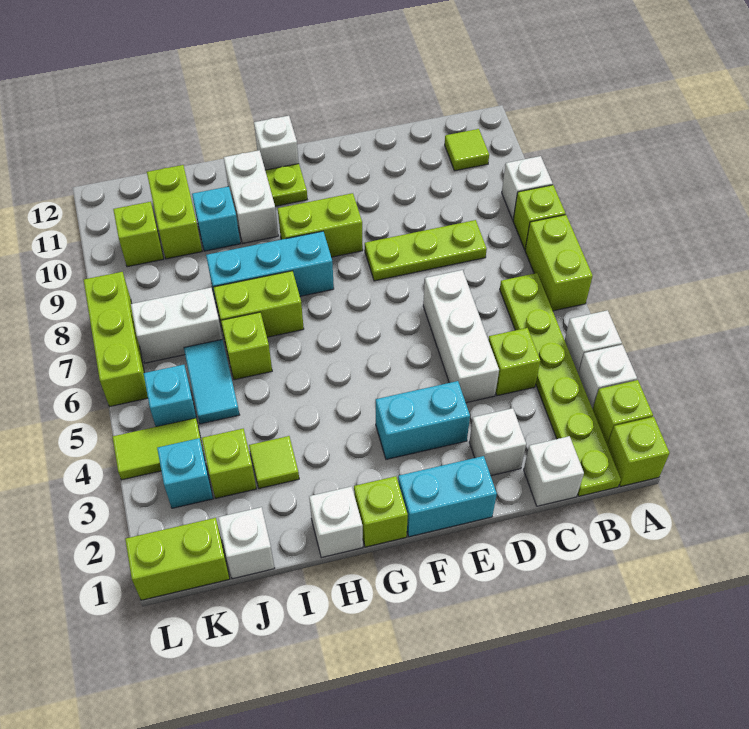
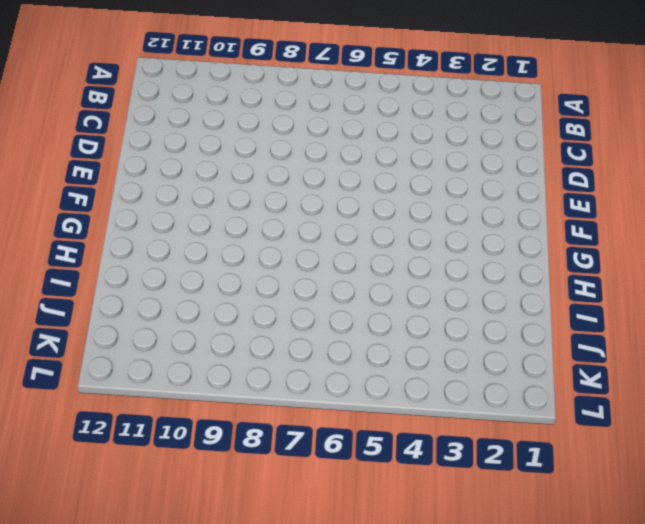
none -> lime 1x1 brick [607,417,670,487]
none -> lime 1x1 brick [593,380,653,445]
none -> white 1x1 brick [578,345,637,409]
none -> white 1x1 brick [565,310,622,374]

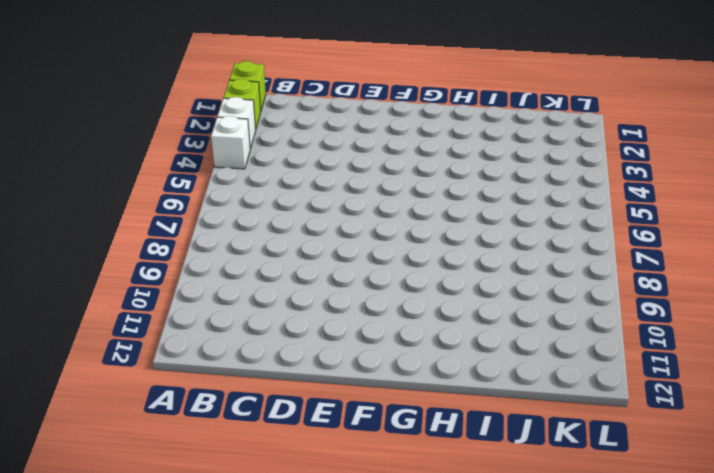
none -> lime 1x2 brick [525,215,593,311]
none -> lime 1x1 brick [513,185,565,249]
none -> white 1x1 brick [502,156,553,220]
none -> lime 1x6 plate [500,273,621,496]

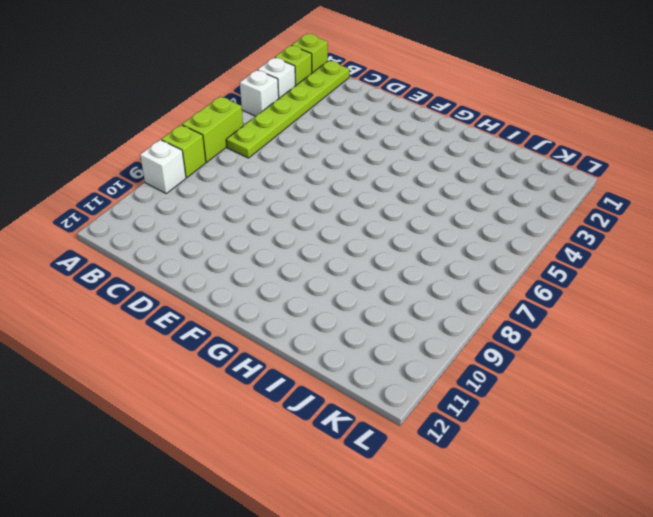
none -> lime 1x1 tile [445,129,489,171]
none -> white 1x1 brick [524,436,584,506]
none -> lime 1x1 brick [488,328,540,396]
none -> lime 1x3 plate [365,220,487,281]

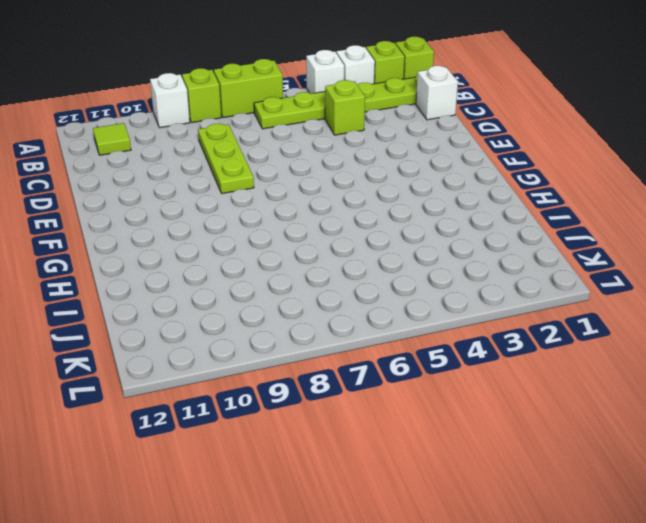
none -> white 1x1 brick [469,408,526,476]
none -> white 1x3 brick [423,270,499,403]
none -> cyan 1x2 brick [398,456,497,537]
none -> cyan 1x2 brick [376,381,470,459]

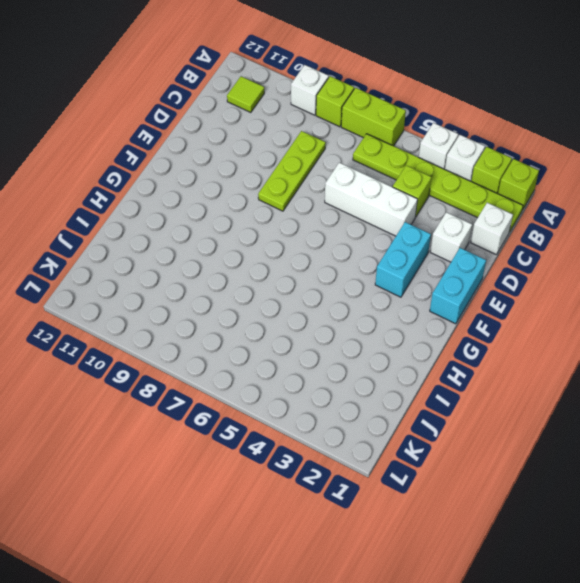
none -> lime 1x2 brick [278,193,363,257]
none -> lime 1x1 brick [354,476,408,547]
none -> cyan 1x3 brick [206,231,334,305]
none -> lime 1x1 plate [265,164,307,206]

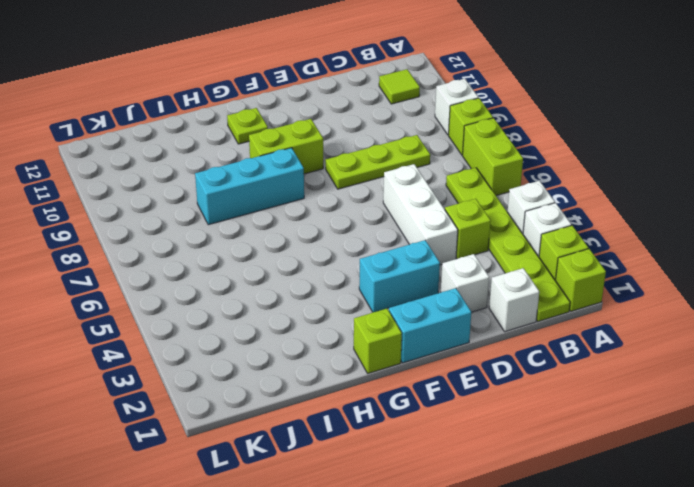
none -> white 1x1 brick [254,116,299,170]
none -> white 1x1 brick [309,486,363,558]
none -> lime 1x2 brick [213,271,304,340]
none -> white 1x2 brick [224,150,278,243]

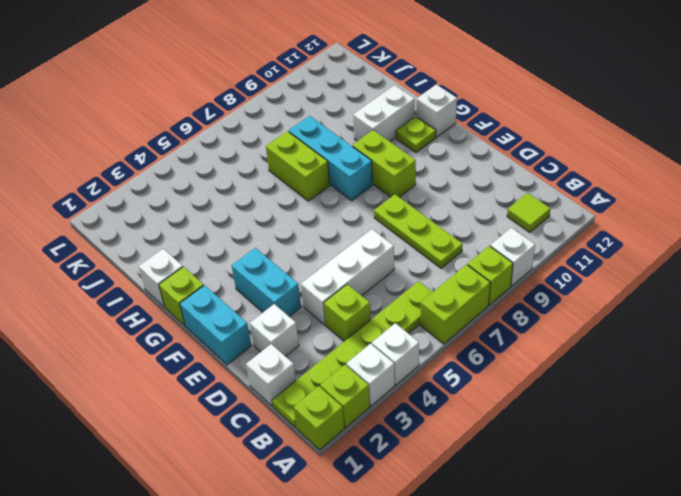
none -> lime 1x1 tile [249,436,299,488]
none -> lime 1x1 brick [221,312,272,380]
none -> cyan 1x1 brick [192,186,240,251]
none -> white 1x1 brick [218,507,274,579]

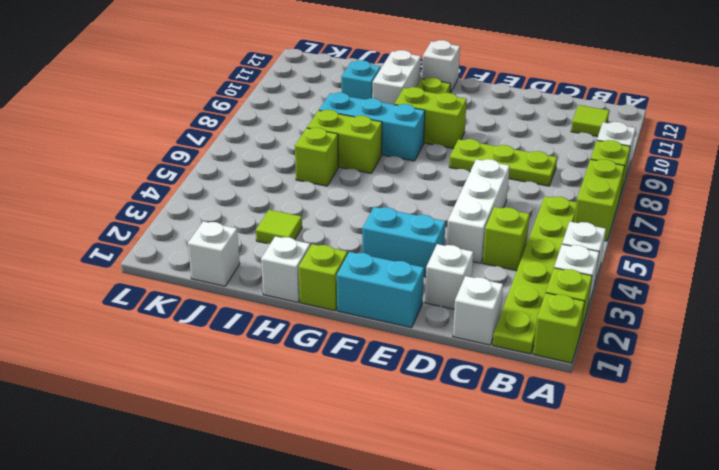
none -> lime 1x1 brick [202,429,256,498]
none -> cyan 1x2 tile [184,339,239,424]
none -> white 1x2 brick [131,288,222,363]
none -> lime 1x2 brick [147,165,202,259]

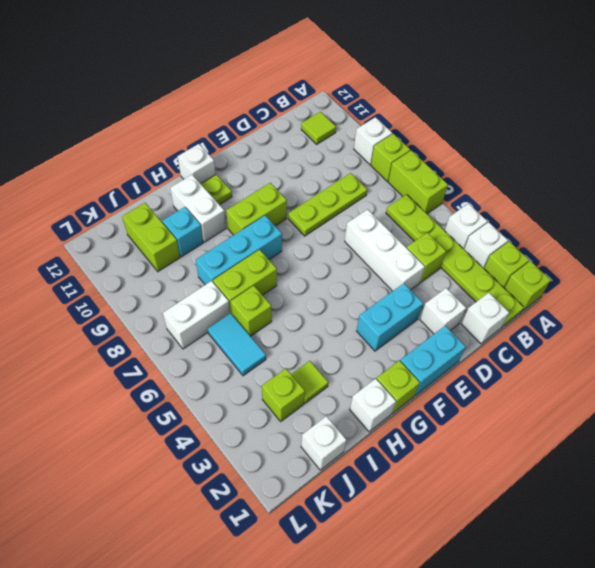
none -> lime 1x2 brick [125,518,230,600]
none -> cyan 1x1 brick [157,438,213,508]
none -> lime 1x2 tile [113,418,204,480]
none -> cyan 1x1 brick [143,365,197,427]

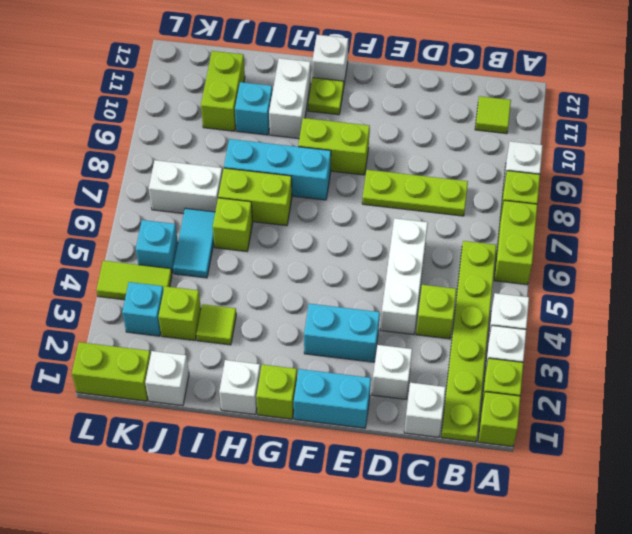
none -> lime 1x1 brick [113,202,164,267]
none -> lime 1x3 brick [84,272,148,407]

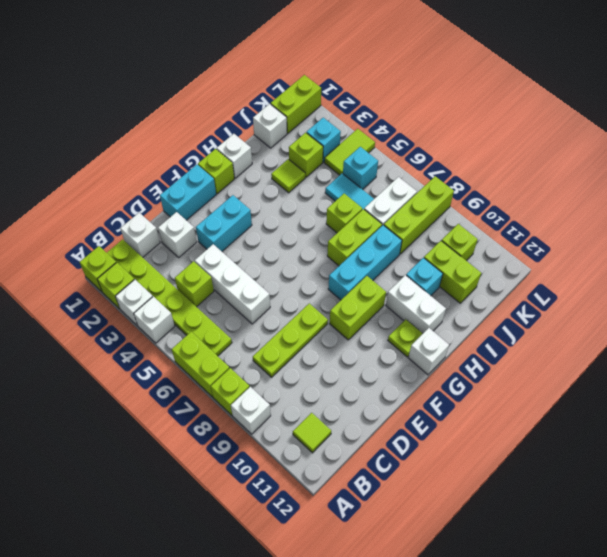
lime 1x3 brick [384,176,454,254] -> lime 1x3 brick turned to [84,272,148,407]

